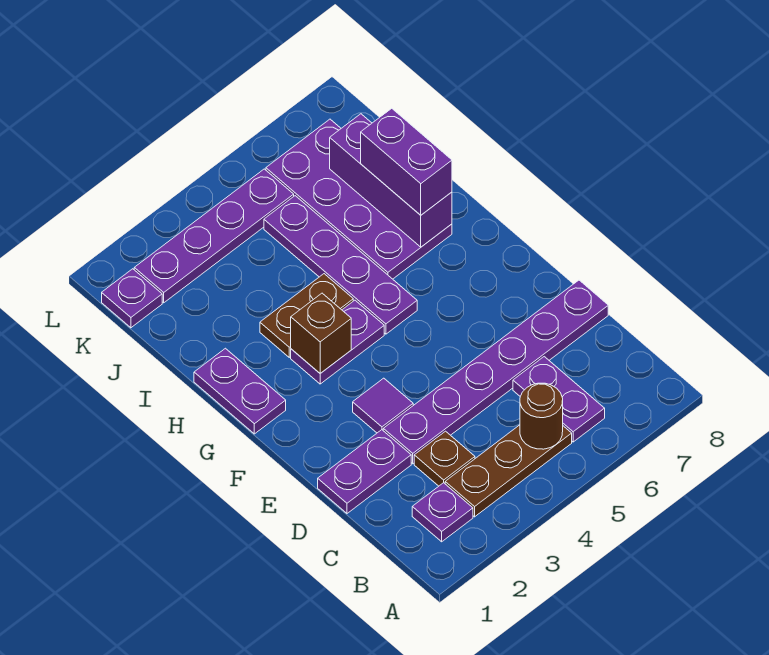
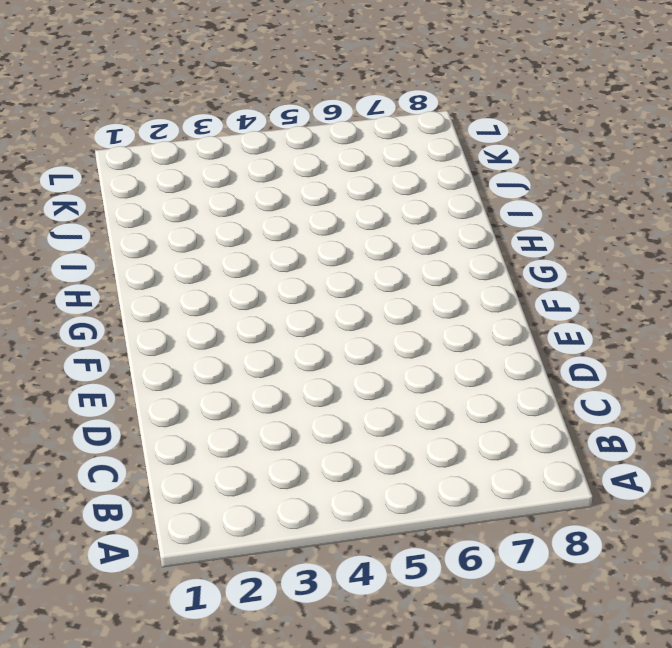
none -> purple 1x1 plate [412,483,473,542]
none -> brown 1x3 plate [445,425,572,517]
none -> purple 1x2 plate [513,357,605,442]

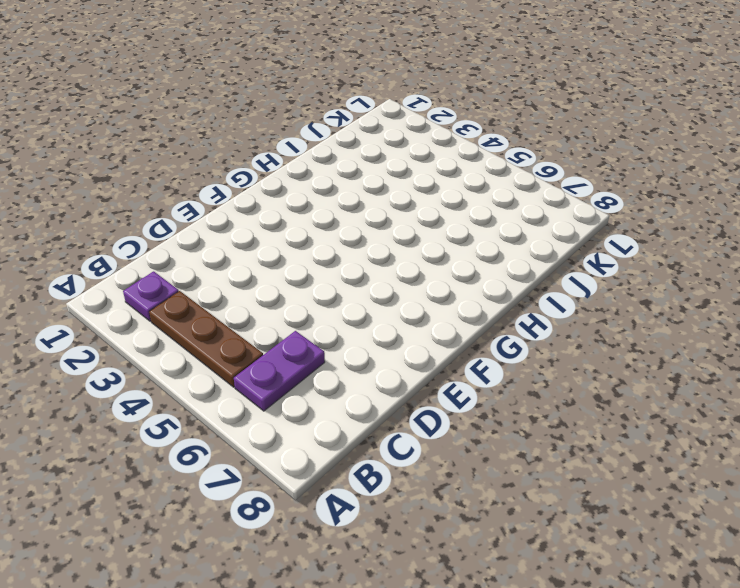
none -> brown 1x1 plate [414,431,475,486]
none -> purple 1x2 plate [318,430,411,513]
none -> purple 1x6 plate [383,280,608,464]

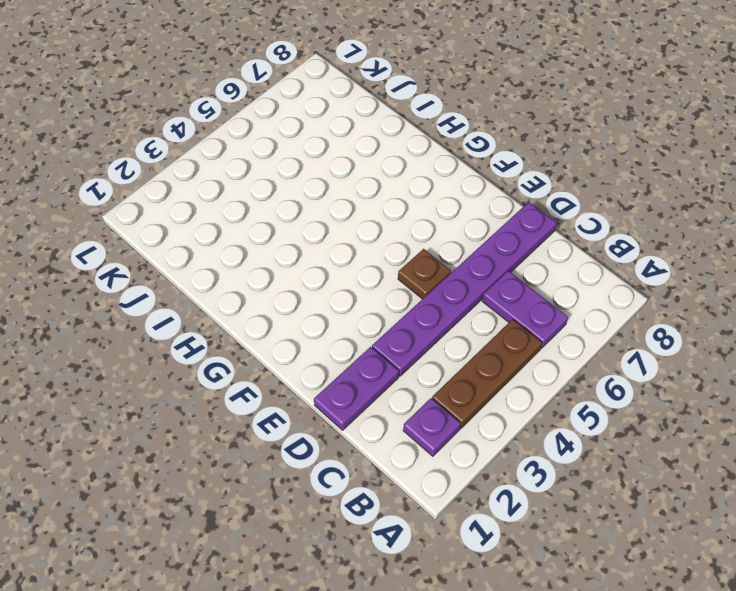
brown 1x1 plate [398,249,451,299] -> brown 1x1 plate moved to [414,431,475,486]
none -> purple 1x1 tile [353,378,413,433]
none -> purple 1x2 plate [194,348,286,434]
none -> purple 1x2 plate [291,300,384,384]

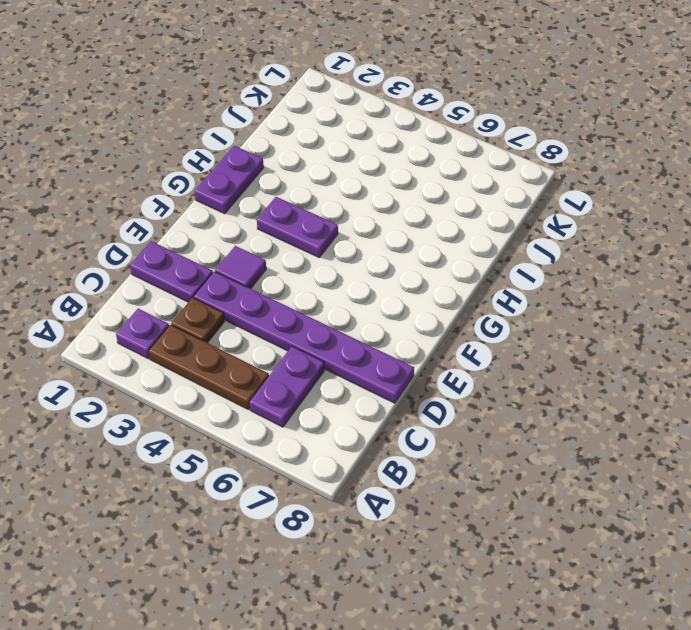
none -> purple 1x4 plate [264,196,417,334]
none -> brown 1x2 plate [260,274,353,357]
none -> purple 2x4 plate [266,119,452,279]

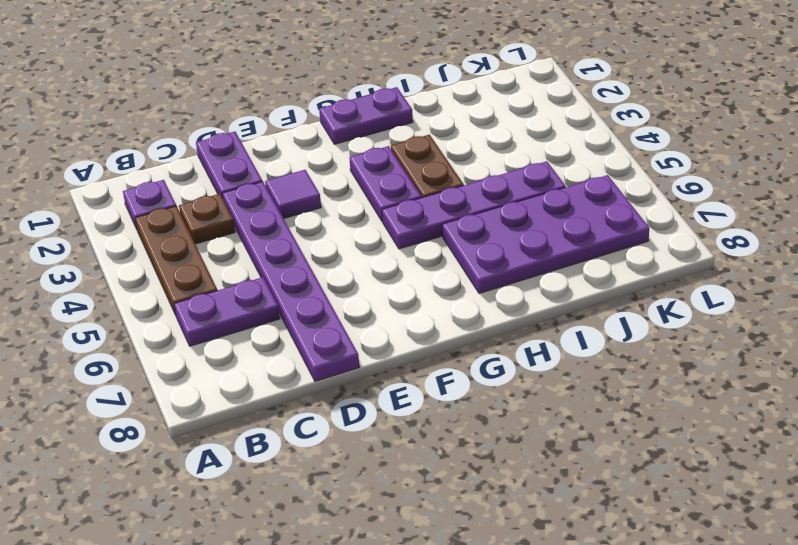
none -> purple 1x1 plate [102,269,162,328]
none -> purple 1x4 plate [134,169,294,303]
none -> brown 1x1 round brick [520,383,563,449]

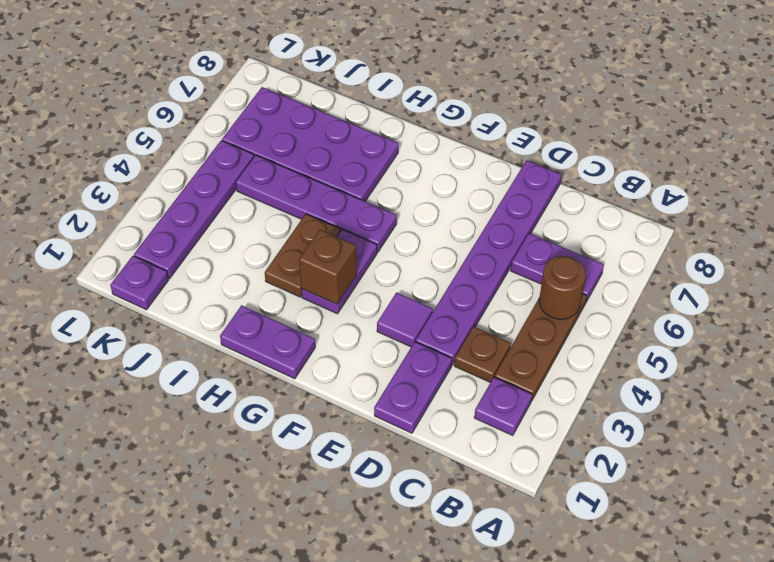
none -> purple 1x3 brick [330,114,452,247]
none -> purple 1x2 brick [361,108,452,215]

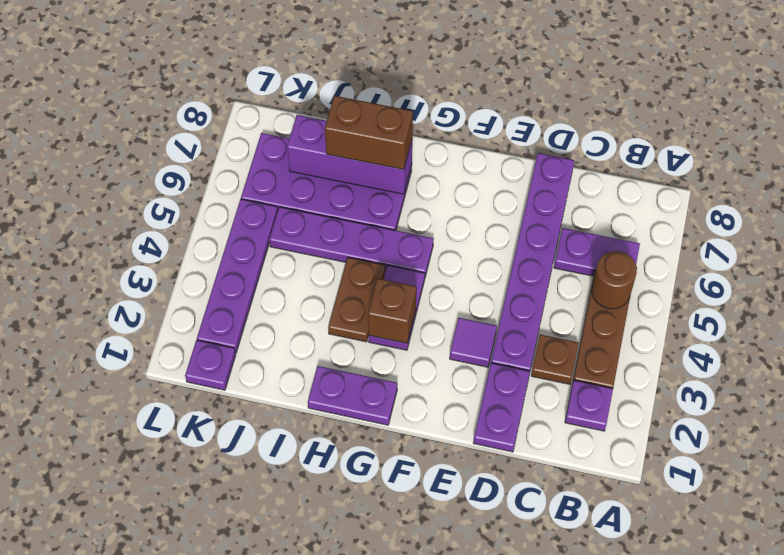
brown 1x2 brick [325,96,413,170] -> purple 1x2 brick [361,108,452,215]

